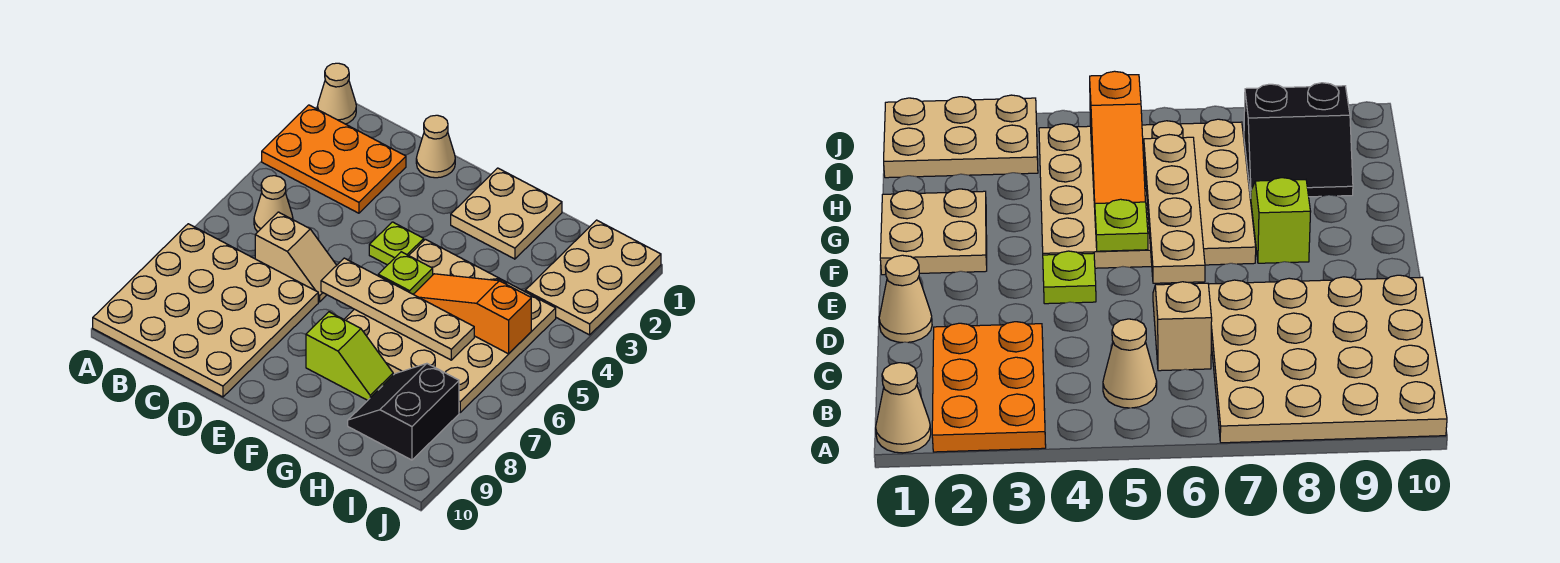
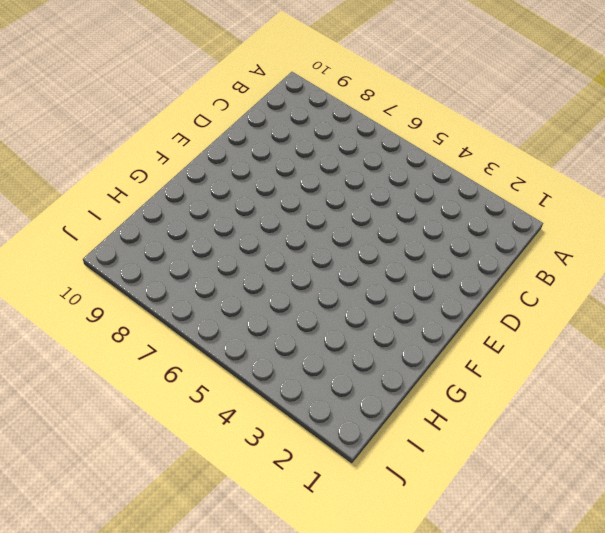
none -> tan 1x1 cone [318,63,356,124]
none -> orange 2x3 plate [262,105,406,213]
none -> tan 4x4 plate [93,224,318,397]

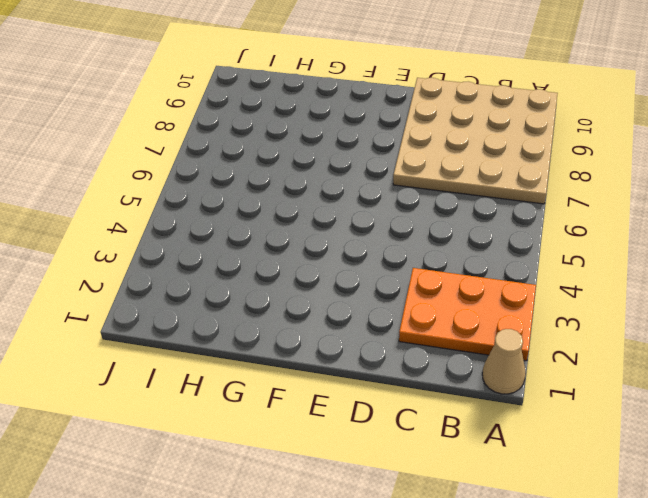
none -> tan 1x1 cone [254,176,293,232]
none -> tan 1x2 slope [255,212,337,302]
none -> tan 1x1 cone [416,115,455,178]

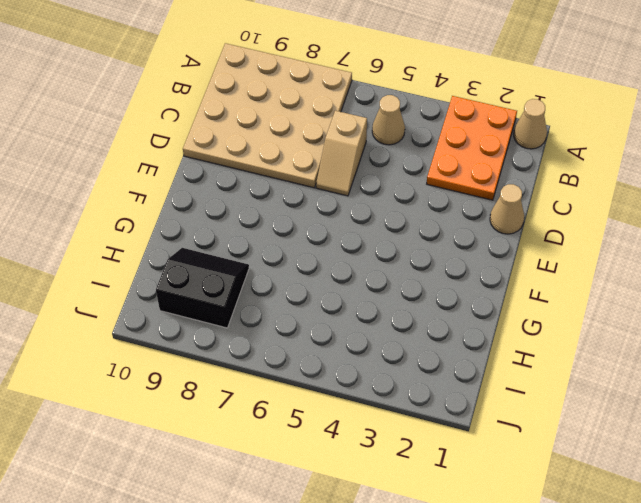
none -> lime 1x1 plate [369,222,424,265]
none -> tan 2x2 plate [451,168,562,259]
none -> tan 4x4 plate [344,239,556,412]

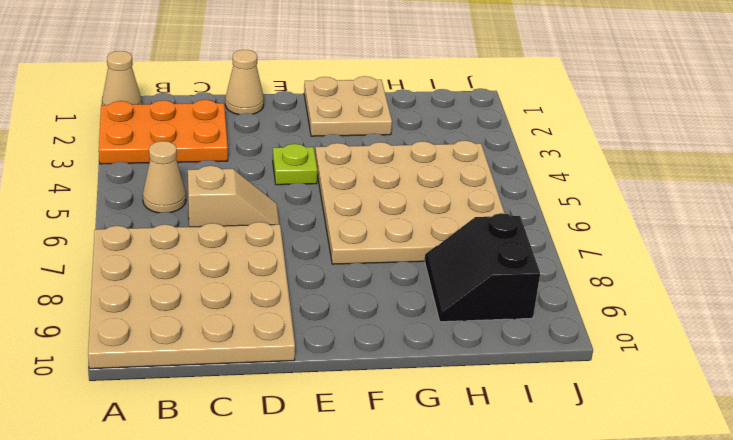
none -> lime 1x2 slope [306,312,393,400]
none -> tan 2x3 plate [525,220,661,335]
none -> tan 1x4 plate [321,258,474,360]

